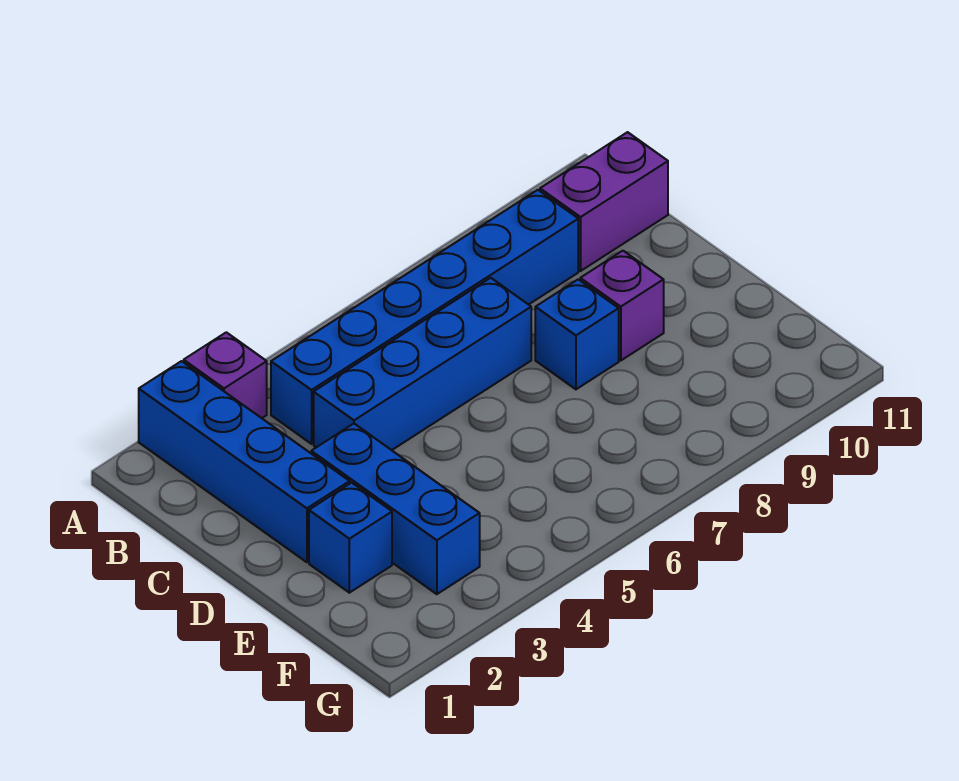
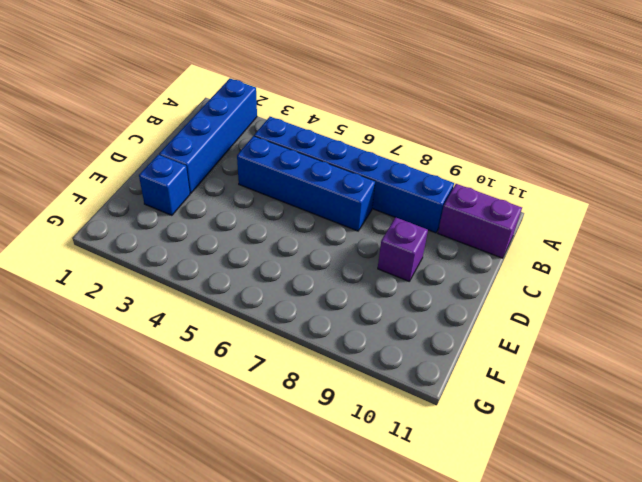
none -> purple 1x1 brick [184,332,267,418]
none -> blue 1x3 brick [311,424,480,594]

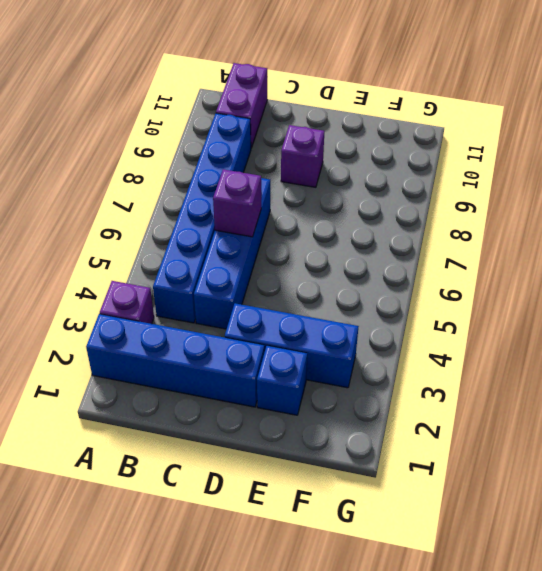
purple 1x1 brick [213,169,261,237] -> none
none -> blue 1x1 brick [535,279,619,389]

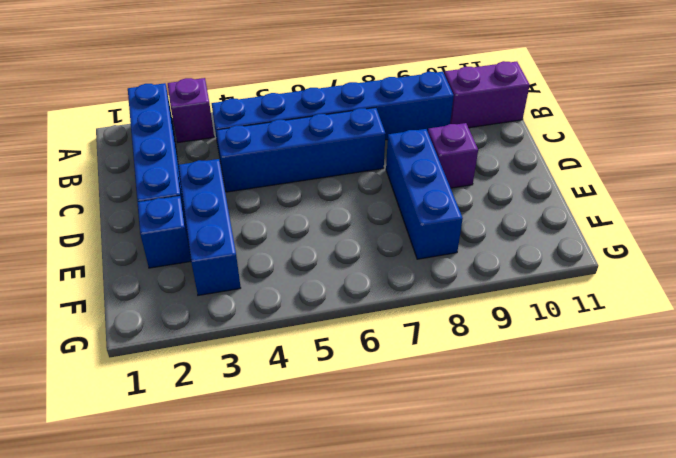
blue 1x3 brick [386,129,463,259] -> blue 1x1 brick [535,279,619,389]

